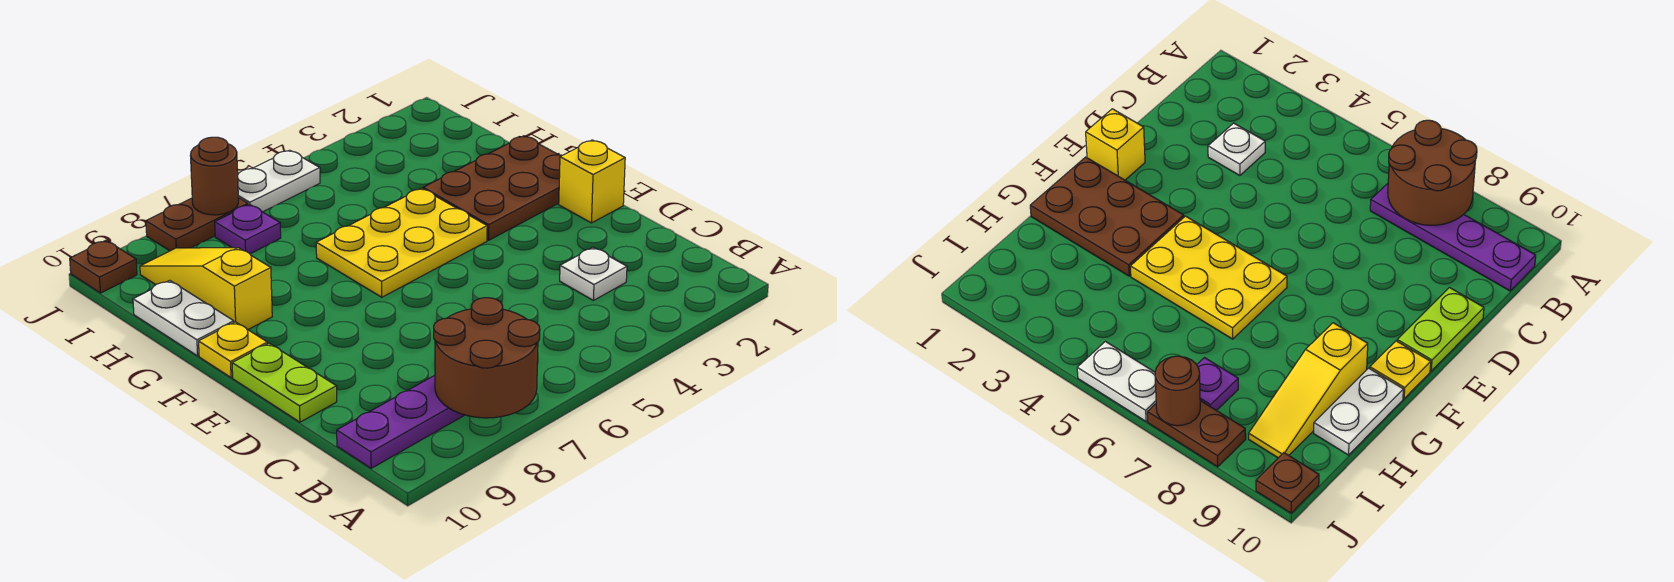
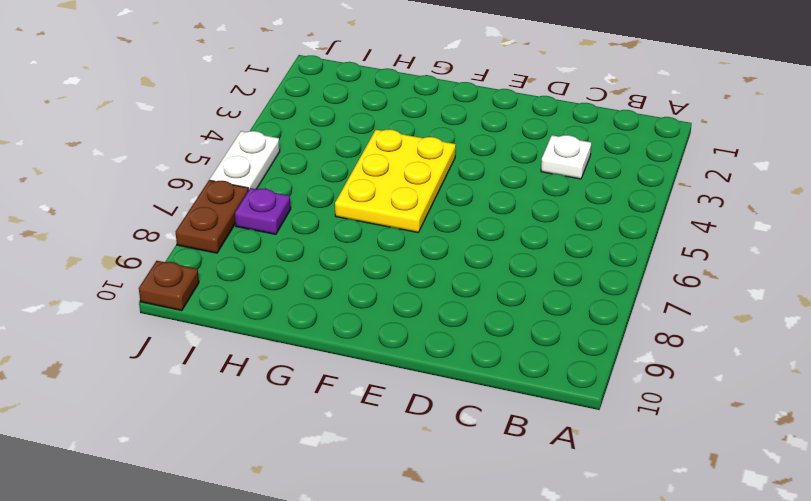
none -> purple 1x4 plate [337,375,464,468]
none -> lime 1x2 plate [232,343,337,422]
none -> yellow 1x1 brick [559,140,625,223]

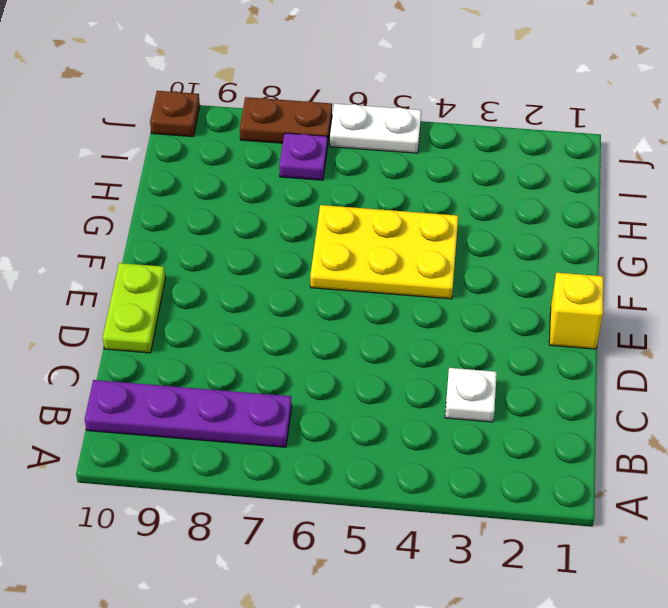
none -> brown 2x3 plate [423,136,562,240]
none -> yellow 1x1 plate [199,322,267,378]
none -> yellow 1x3 slope [140,248,272,329]

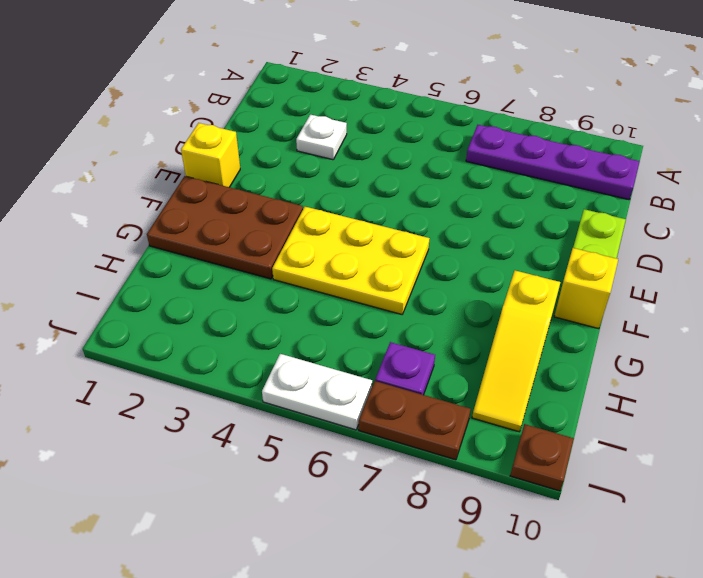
yellow 1x1 brick [554,248,618,329] -> yellow 1x1 plate [199,322,267,378]
none -> white 1x2 plate [133,280,234,356]
none -> brown 2x2 round brick [434,298,540,418]
none -> brown 1x1 round brick [190,137,239,215]

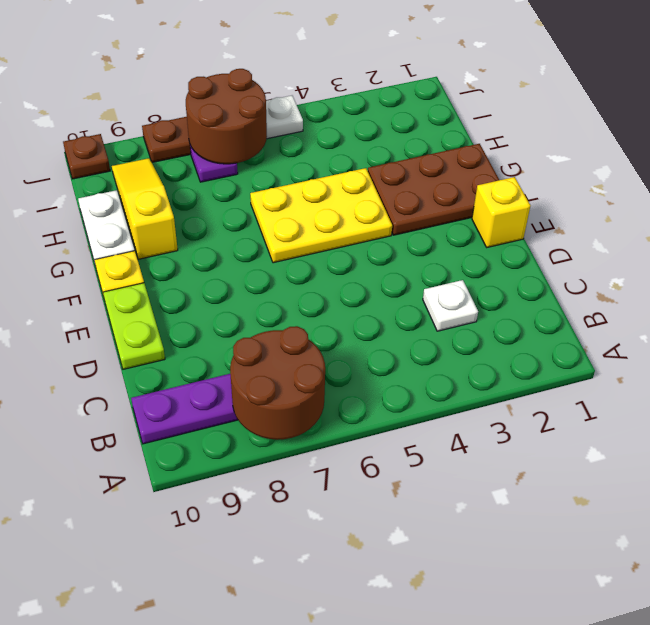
brown 2x2 round brick [186,69,267,164] -> brown 1x1 round brick [190,137,239,215]

